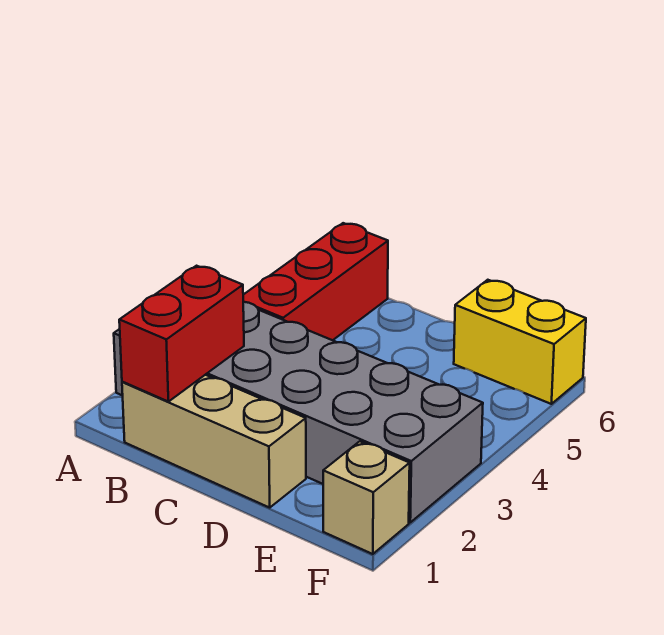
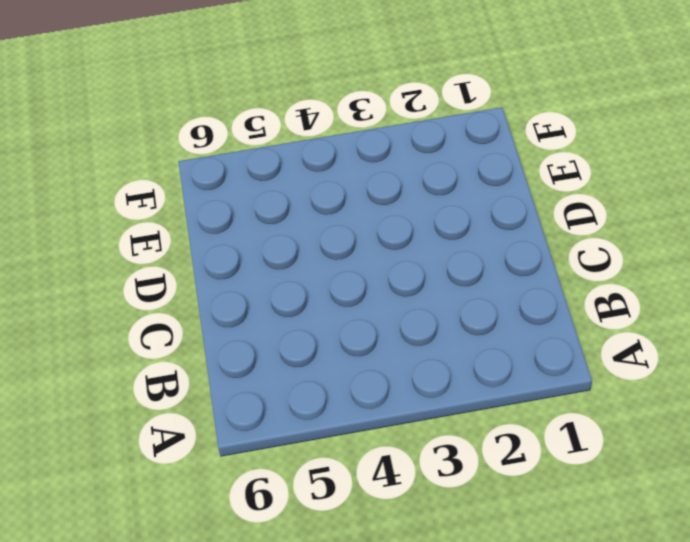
none -> grey 2x6 brick [114,302,483,522]
none -> tan 1x3 brick [122,375,306,508]

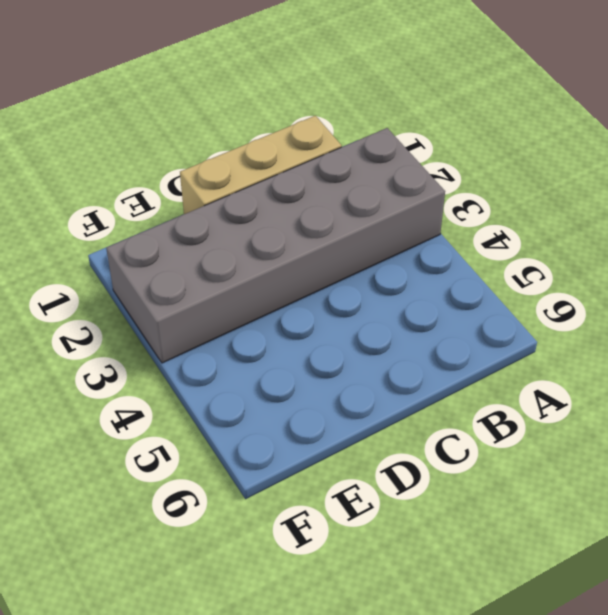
none -> red 1x3 brick [243,223,388,340]
none -> yellow 1x2 brick [454,280,586,404]

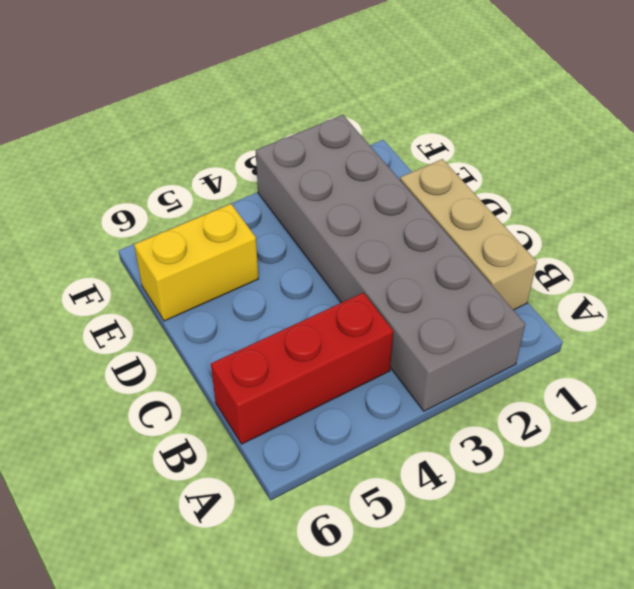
yellow 1x2 brick [134,204,258,321] -> yellow 1x2 brick turned to [454,280,586,404]
none -> tan 1x1 brick [323,441,410,554]
none -> red 1x2 brick [119,266,244,402]

